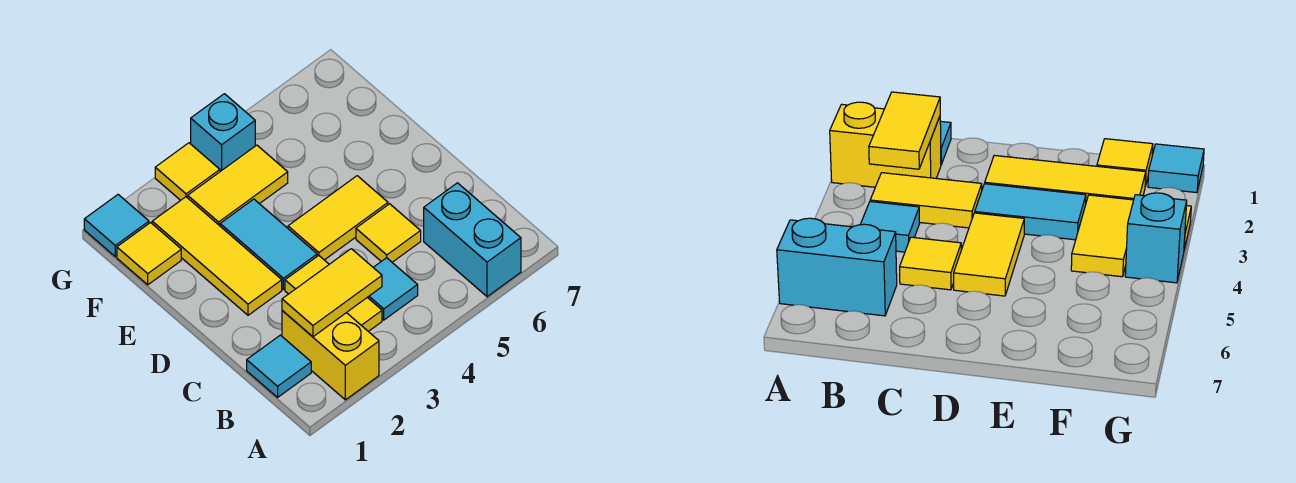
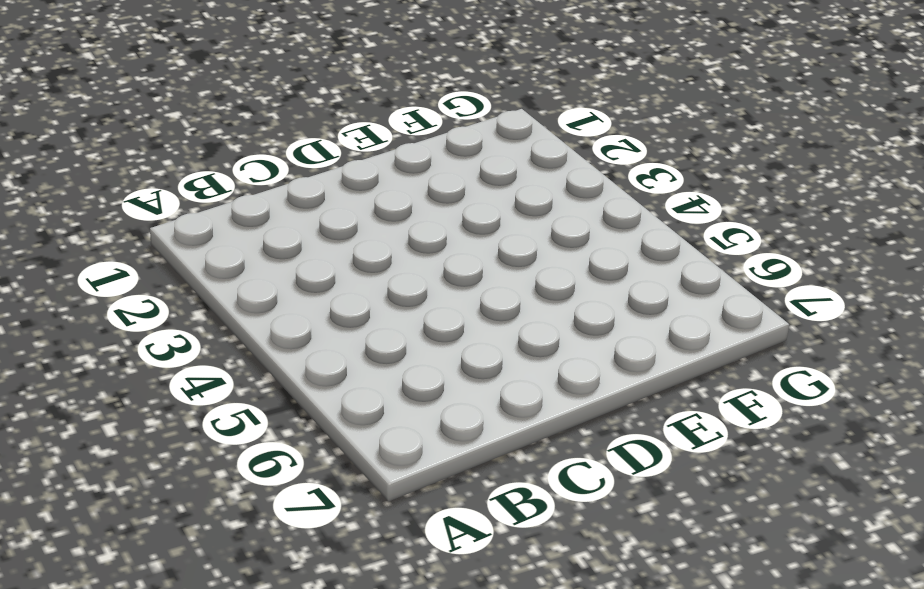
none -> yellow 1x2 brick [282,311,379,400]
none -> cyan 1x2 brick [424,183,521,297]
none -> cyan 1x1 tile [247,335,311,397]

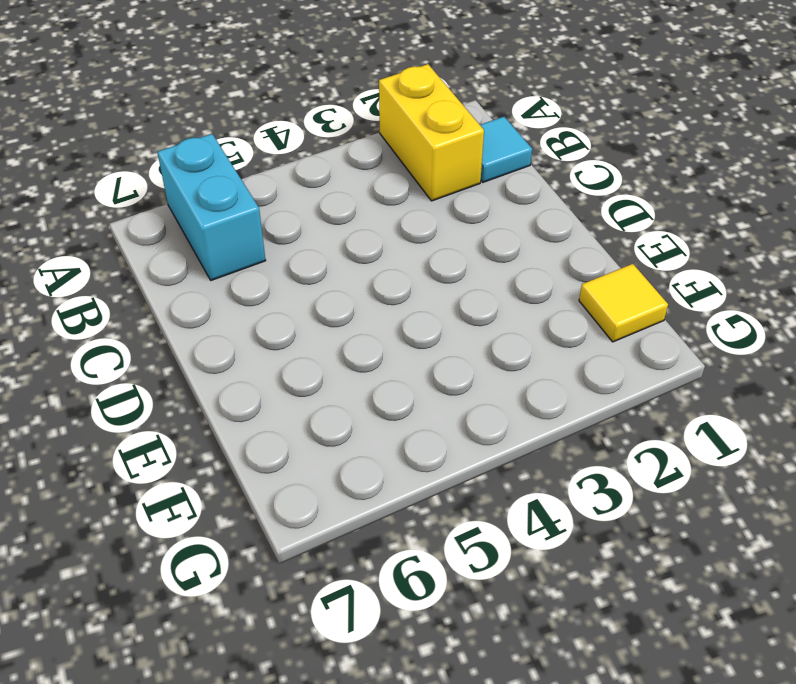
none -> yellow 1x2 tile [285,255,382,331]
none -> cyan 1x1 tile [367,258,418,320]
none -> yellow 1x1 tile [356,204,421,262]

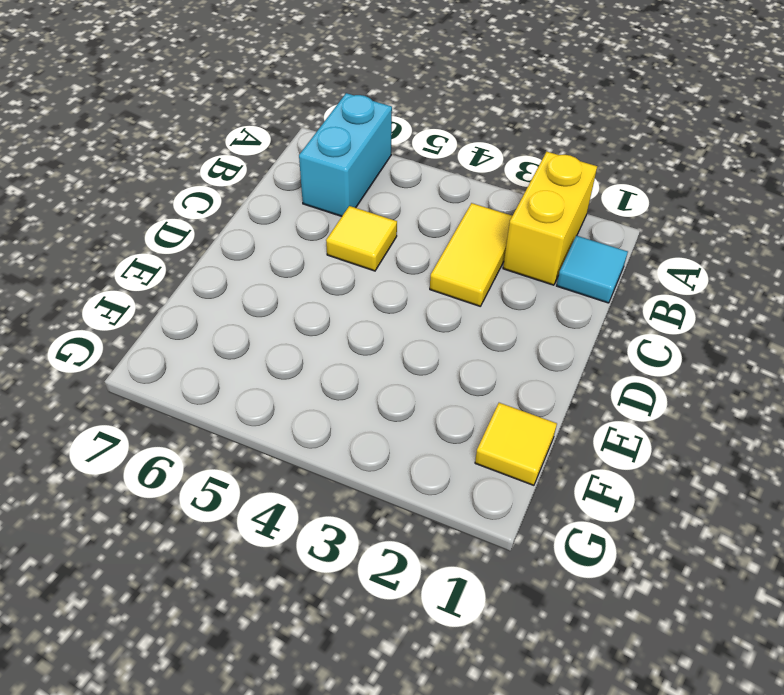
none -> cyan 1x1 tile [367,258,418,320]
none -> yellow 1x3 tile [152,197,282,315]
none -> cyan 1x2 tile [220,199,317,290]

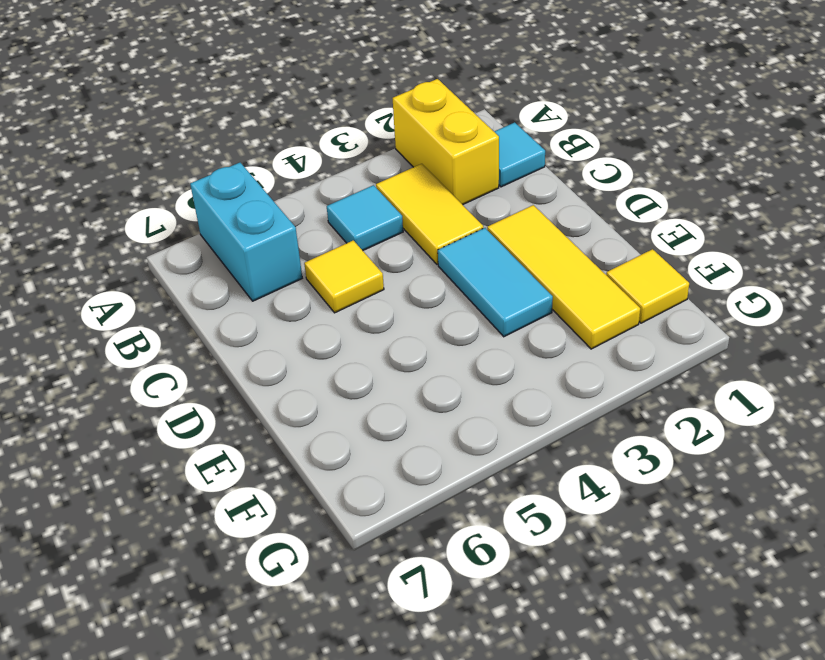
none -> yellow 1x2 tile [288,176,388,260]
none -> yellow 1x2 tile [188,145,288,226]
none -> cyan 1x1 tile [84,195,149,257]

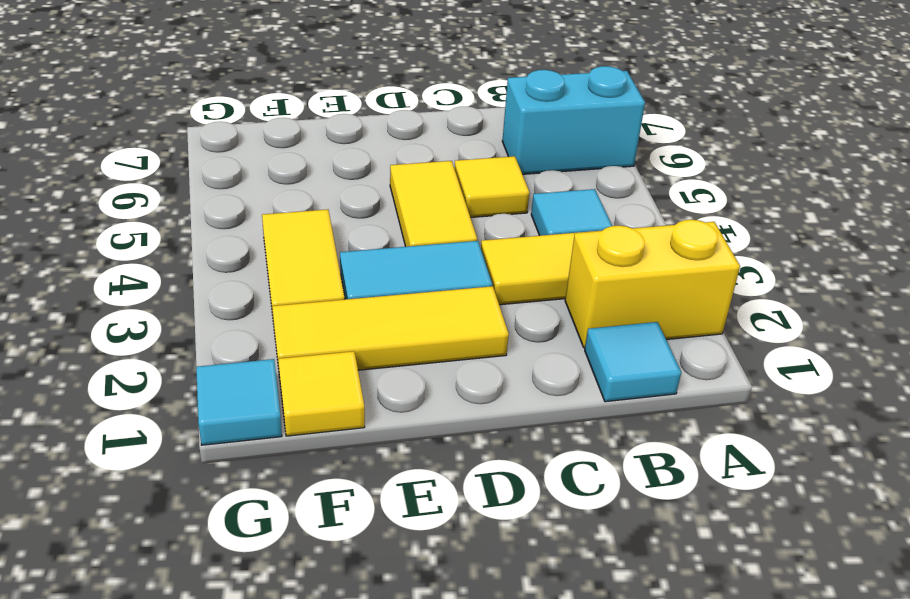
none -> yellow 1x1 tile [155,143,220,200]
none -> cyan 1x1 brick [191,94,255,171]
none -> yellow 1x2 tile [282,249,382,337]

